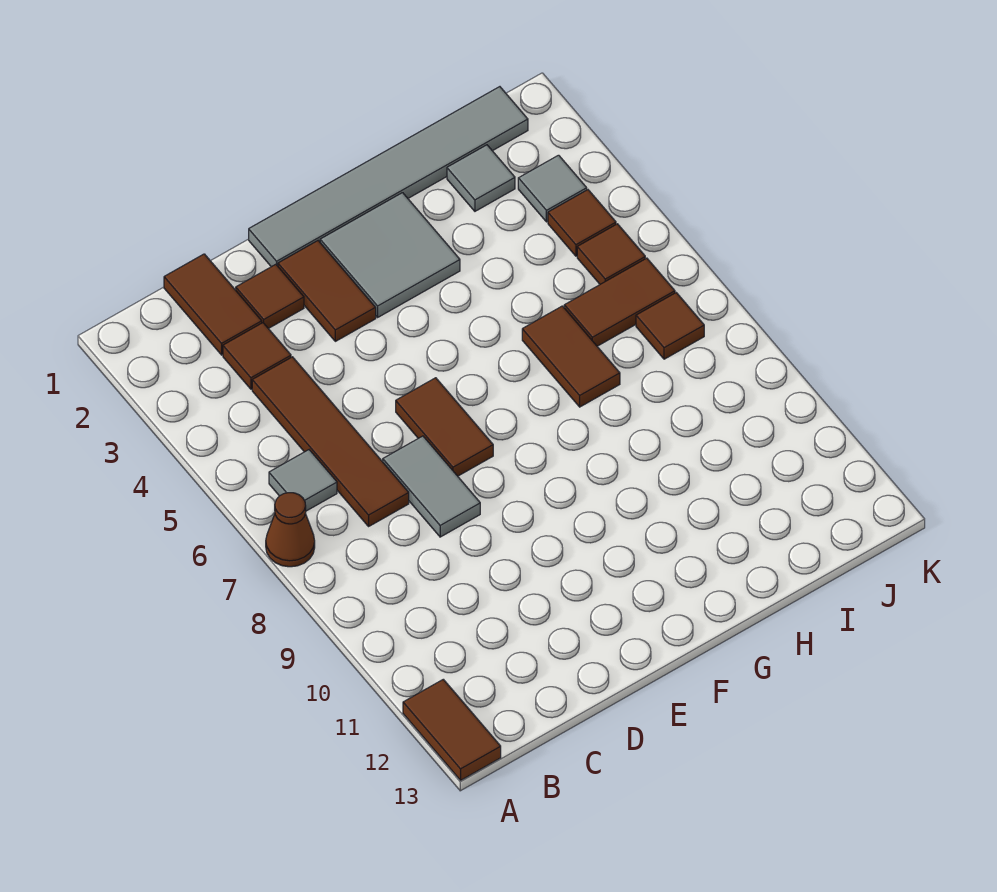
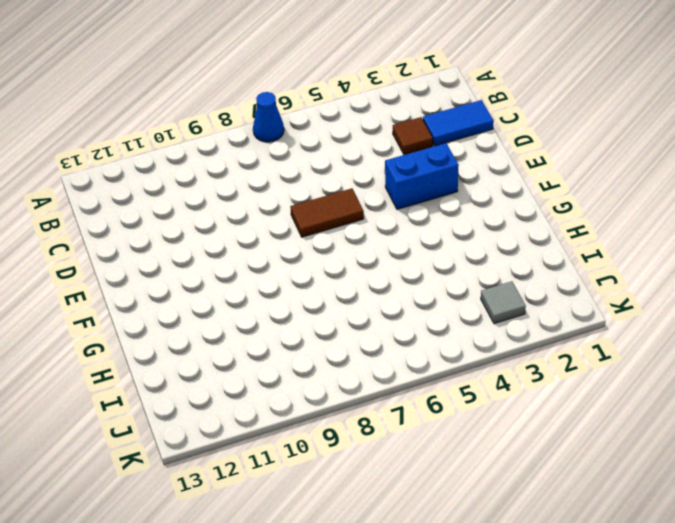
blue 1x1 cone [253,92,284,142] -> brown 1x1 cone [266,493,315,567]
blue 1x2 tile [423,100,494,146] -> brown 1x2 tile [164,254,262,355]
blue 1x2 brick [385,143,459,209] -> brown 1x2 tile [278,241,376,341]
none -> brown 1x2 tile [403,679,501,780]
none -> grey 1x1 tile [269,450,337,511]
none -> brown 1x4 tile [252,357,409,526]

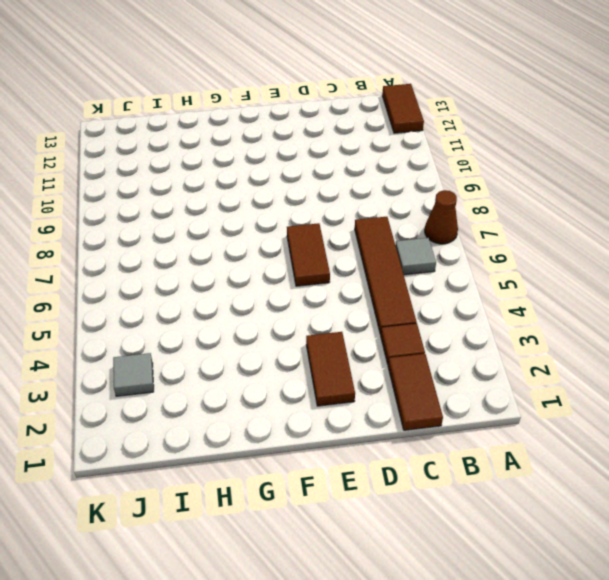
none -> brown 1x1 tile [236,264,304,329]
none -> grey 1x2 tile [383,436,480,537]
none -> grey 1x6 tile [249,87,528,267]

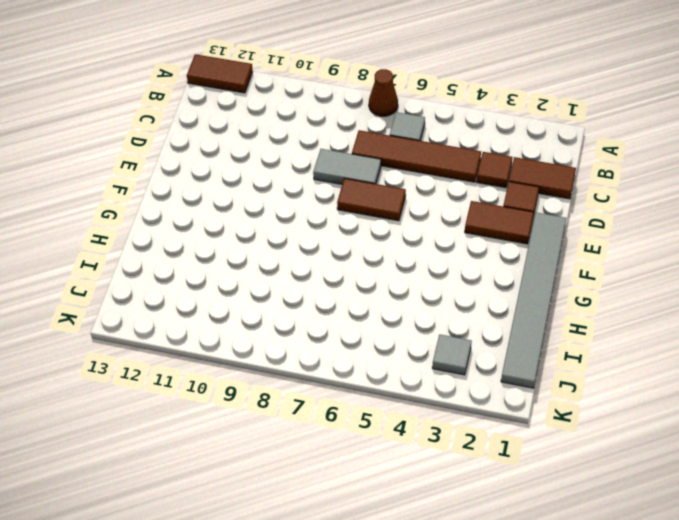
none -> grey 2x2 tile [320,193,460,317]
none -> brown 1x2 tile [522,306,620,407]
none -> grey 1x1 tile [447,145,515,211]

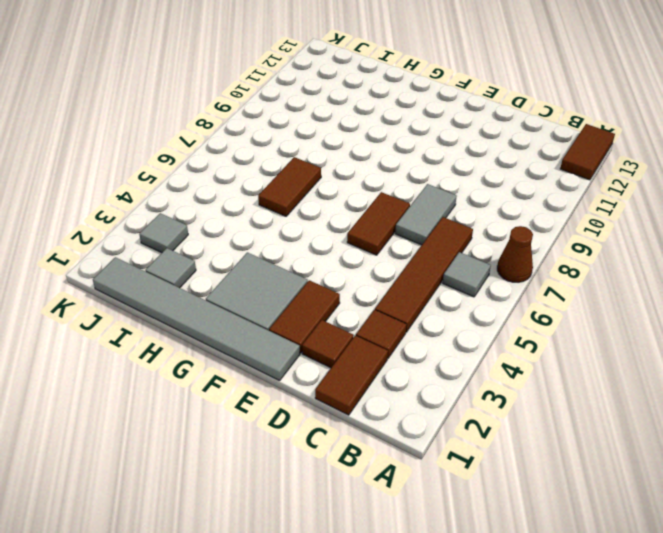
none -> brown 1x2 tile [564,258,675,346]
none -> brown 1x1 tile [548,190,616,256]
none -> brown 1x1 tile [577,224,645,284]

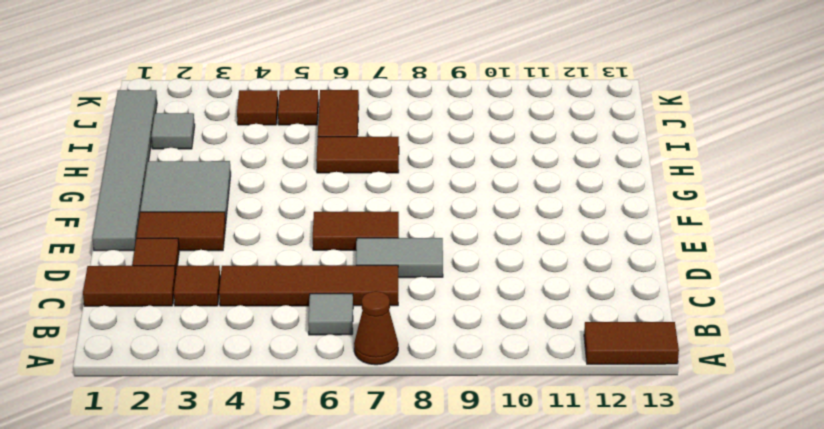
none -> grey 1x1 tile [518,155,587,222]
none -> brown 1x1 tile [636,293,704,359]

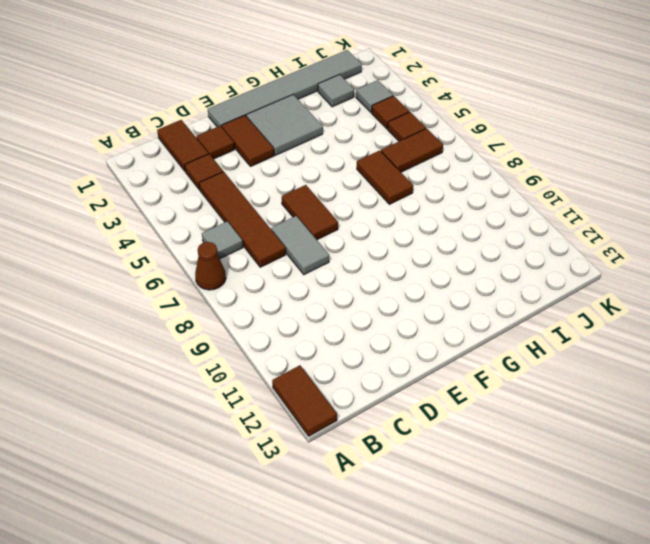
none -> brown 1x1 tile [636,293,704,359]

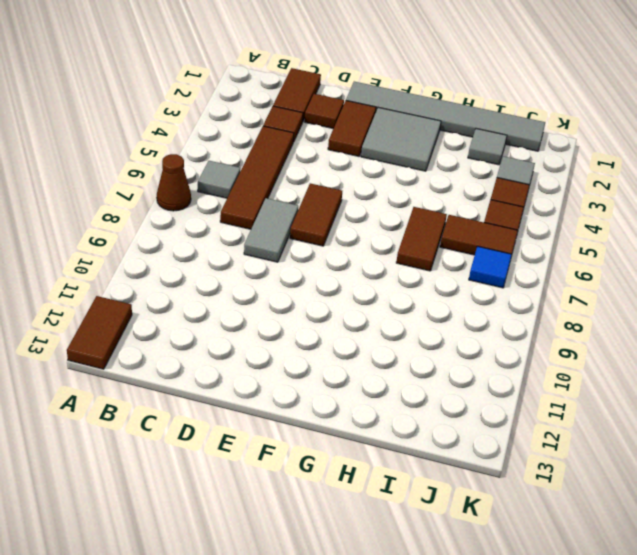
blue 1x1 tile [469,246,512,288] -> brown 1x1 tile [636,293,704,359]

